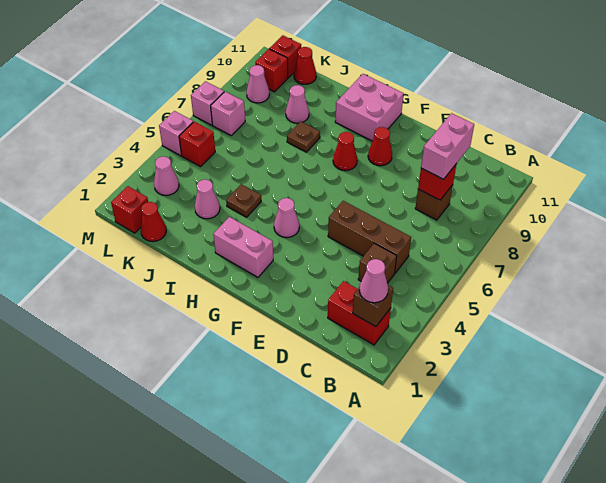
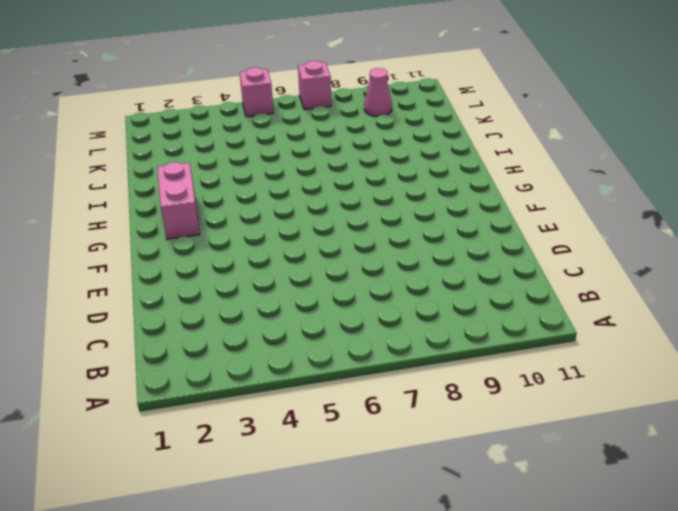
none -> red 1x2 brick [328,281,391,345]
none -> brown 1x1 brick [358,243,397,283]
none -> brown 1x3 brick [328,201,411,273]

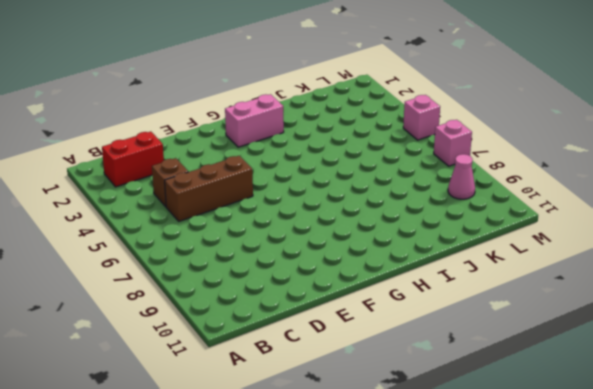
none -> brown 1x1 brick [415,185,453,220]
none -> red 1x1 cone [368,127,392,166]
none -> pink 1x1 cone [274,198,299,238]

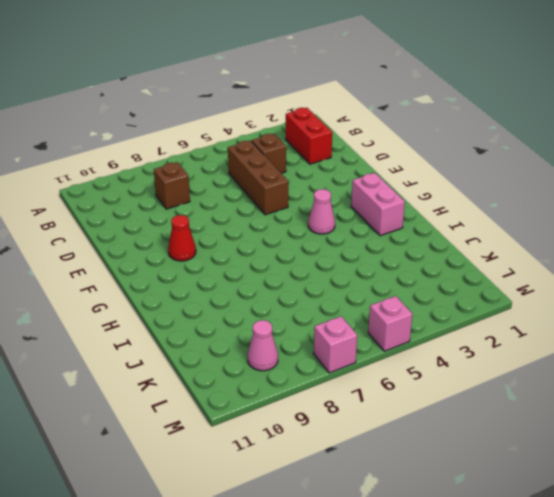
none -> red 1x1 cone [333,132,357,171]
none -> pink 2x2 brick [335,74,404,141]
none -> brown 1x1 plate [226,184,261,217]

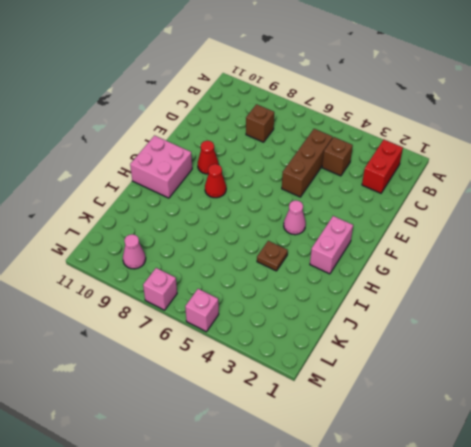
none -> brown 1x1 plate [287,121,320,152]
none -> pink 1x1 cone [195,179,220,219]
none -> pink 1x1 cone [286,85,309,123]

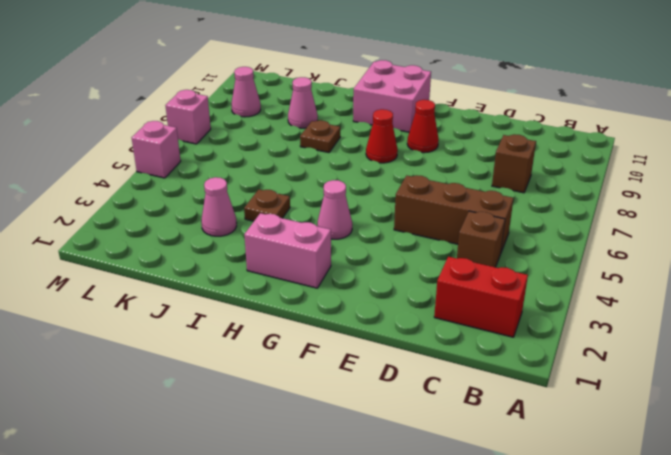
none -> red 1x1 cone [140,202,166,241]
none -> red 1x1 cone [294,47,316,84]
none -> red 1x1 brick [111,186,148,233]

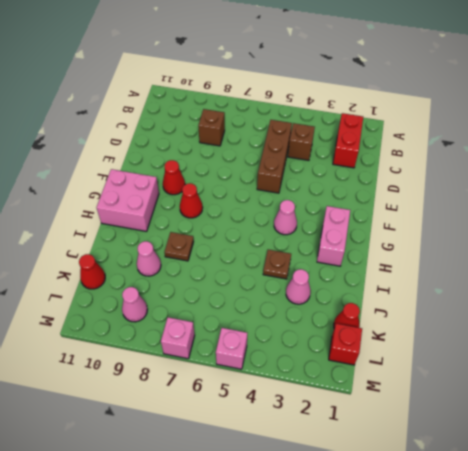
none -> pink 1x1 cone [154,156,179,195]
none -> red 1x1 brick [179,122,215,167]
none -> pink 1x1 brick [211,92,245,135]

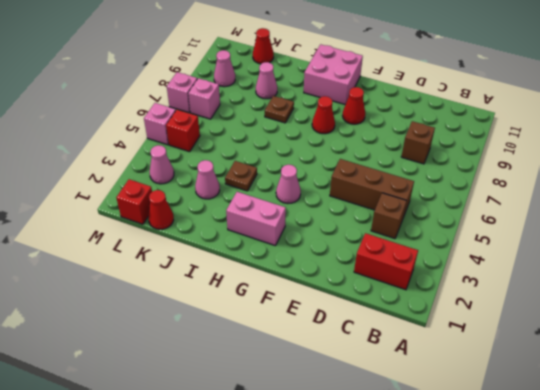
none -> red 1x1 brick [255,49,288,92]
none -> red 1x1 brick [269,35,301,78]
none -> brown 1x1 brick [353,285,393,327]

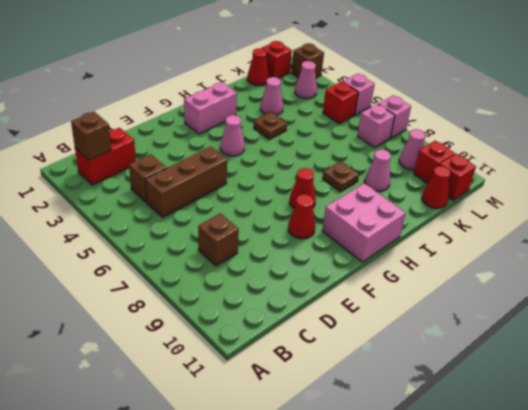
brown 1x1 brick [291,43,324,78] -> none
none -> red 1x1 brick [418,164,457,200]
none -> pink 1x1 cone [359,259,388,303]
none -> pink 1x2 brick [421,113,474,179]

